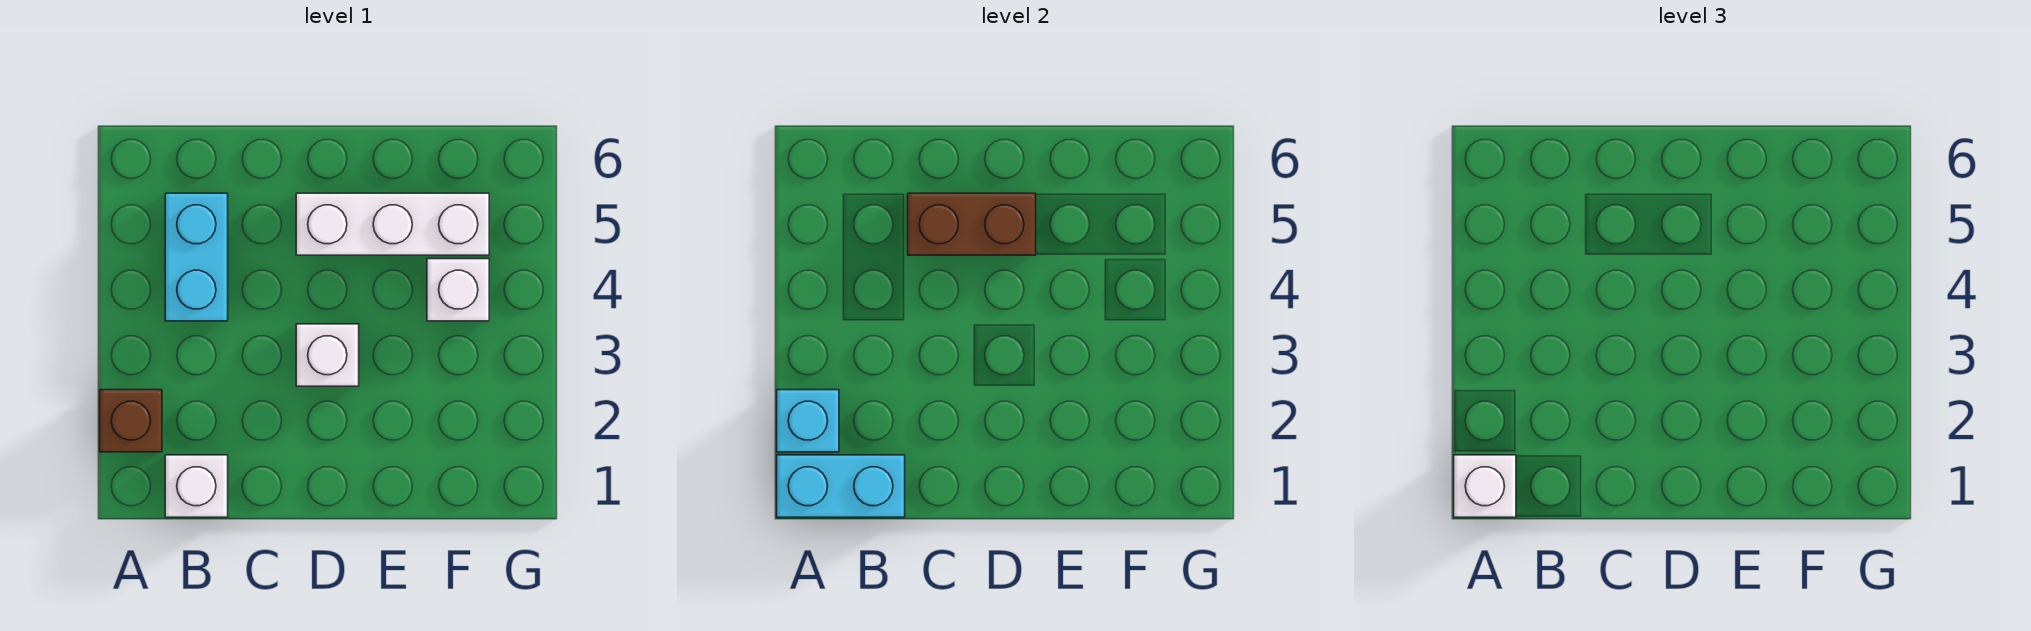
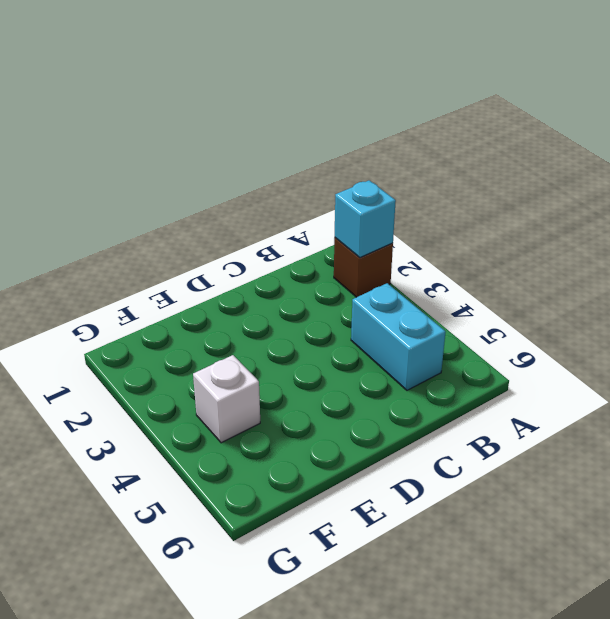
none -> white 1x1 brick [165,455,228,517]
none -> white 1x1 brick [296,324,359,386]

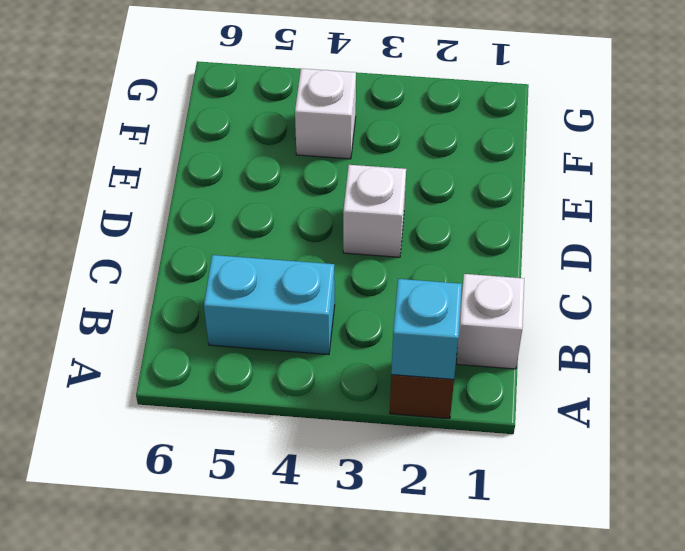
none -> white 1x3 brick [296,193,489,255]
none -> cyan 1x2 brick [777,455,905,517]

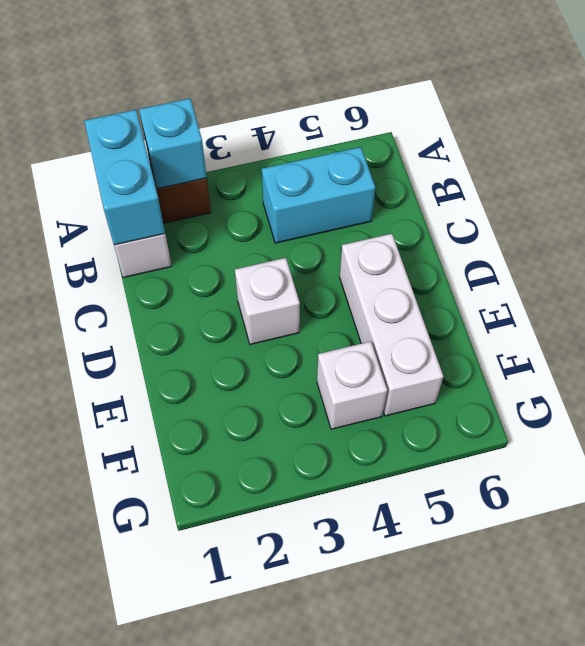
none -> brown 1x2 brick [908,193,1036,255]
none -> white 1x1 brick [1454,455,1516,517]

